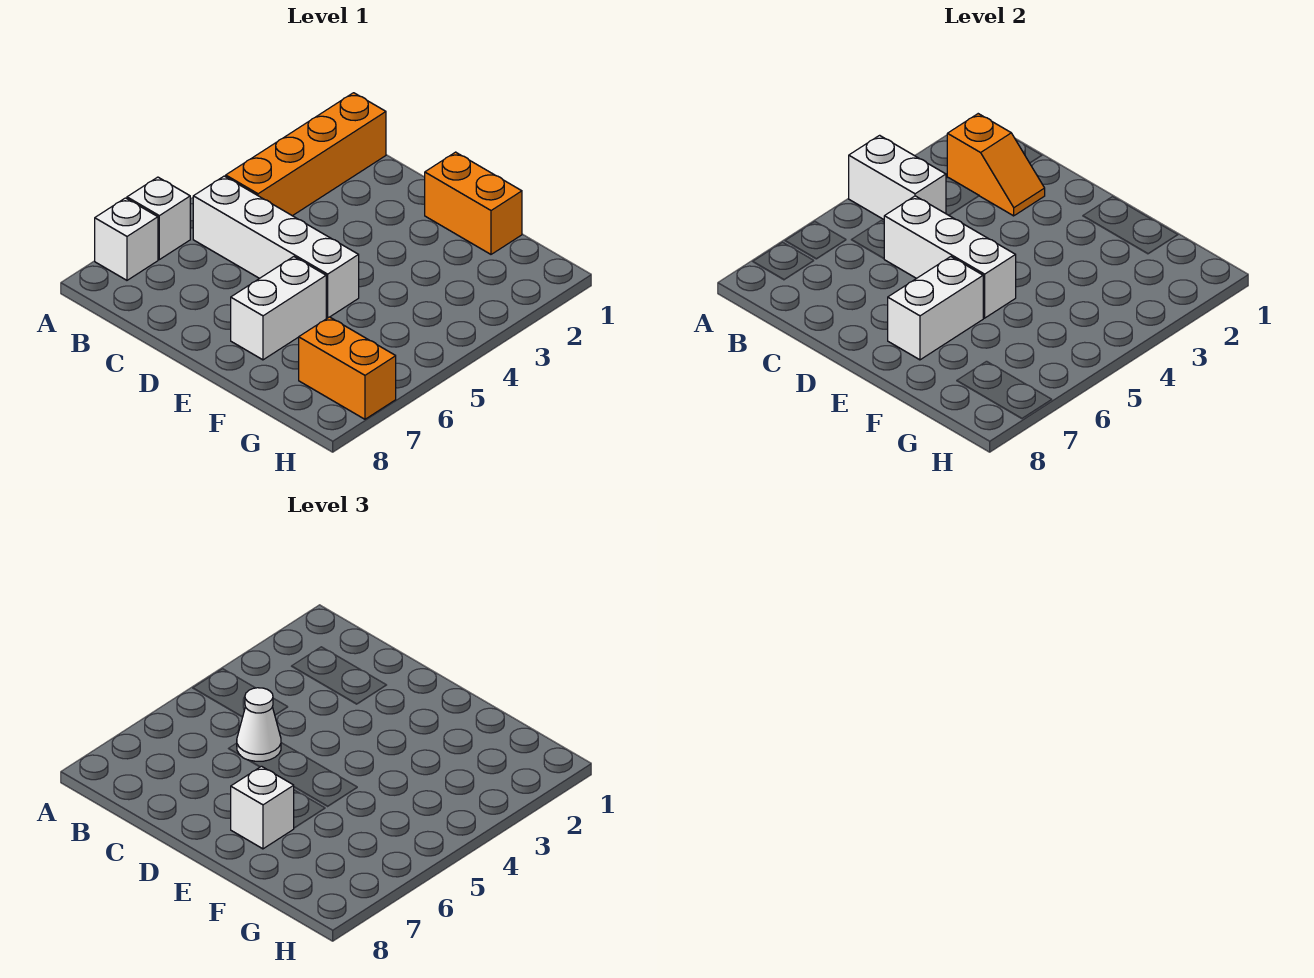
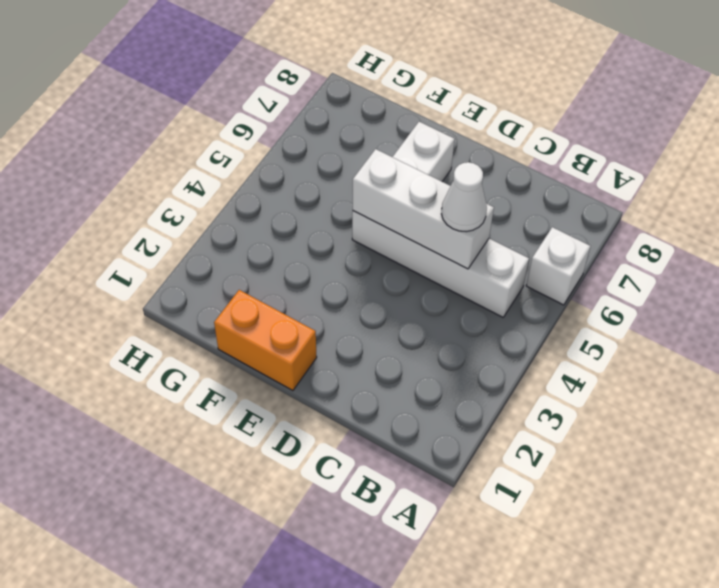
none -> white 1x1 brick [95,198,158,280]
none -> orange 1x4 brick [225,93,386,216]
none -> orange 1x2 brick [299,317,396,419]

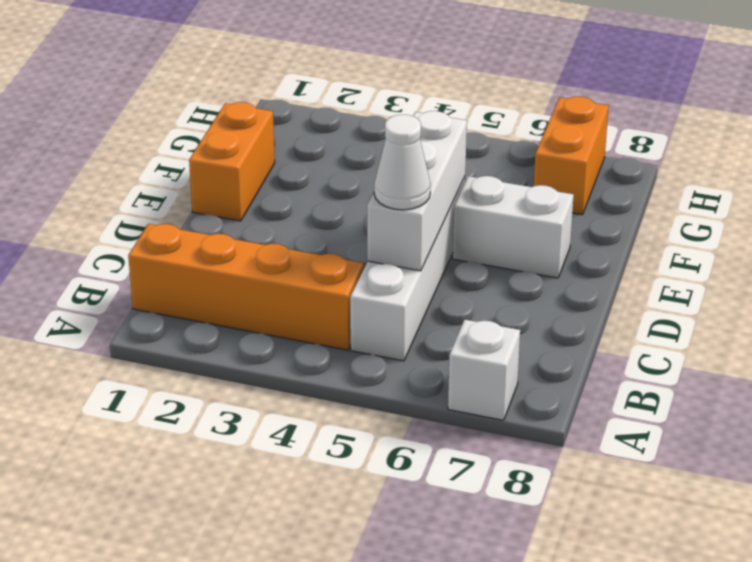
none -> white 1x1 brick [127,177,190,260]
none -> white 1x2 brick [849,135,946,219]
none -> orange 1x2 slope [947,114,1045,216]

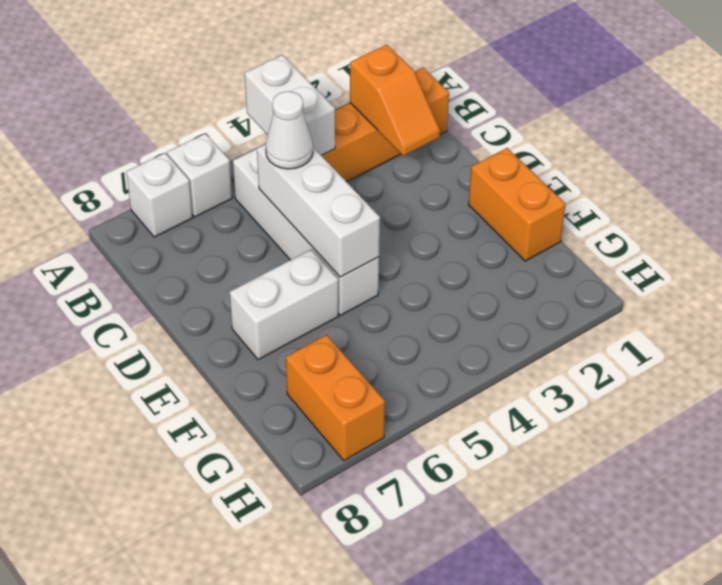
none -> white 1x2 brick [888,257,983,360]
none -> white 1x1 brick [231,766,294,849]

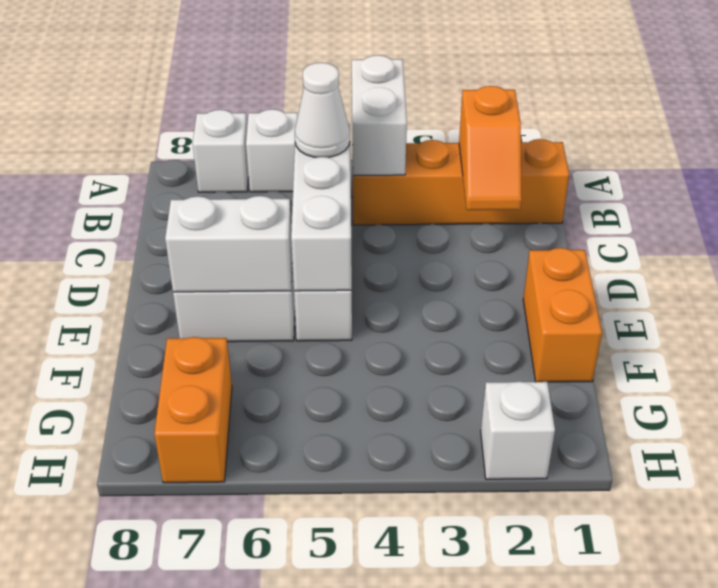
white 1x1 brick [481,382,555,479] -> white 1x1 brick moved to [231,766,294,849]

